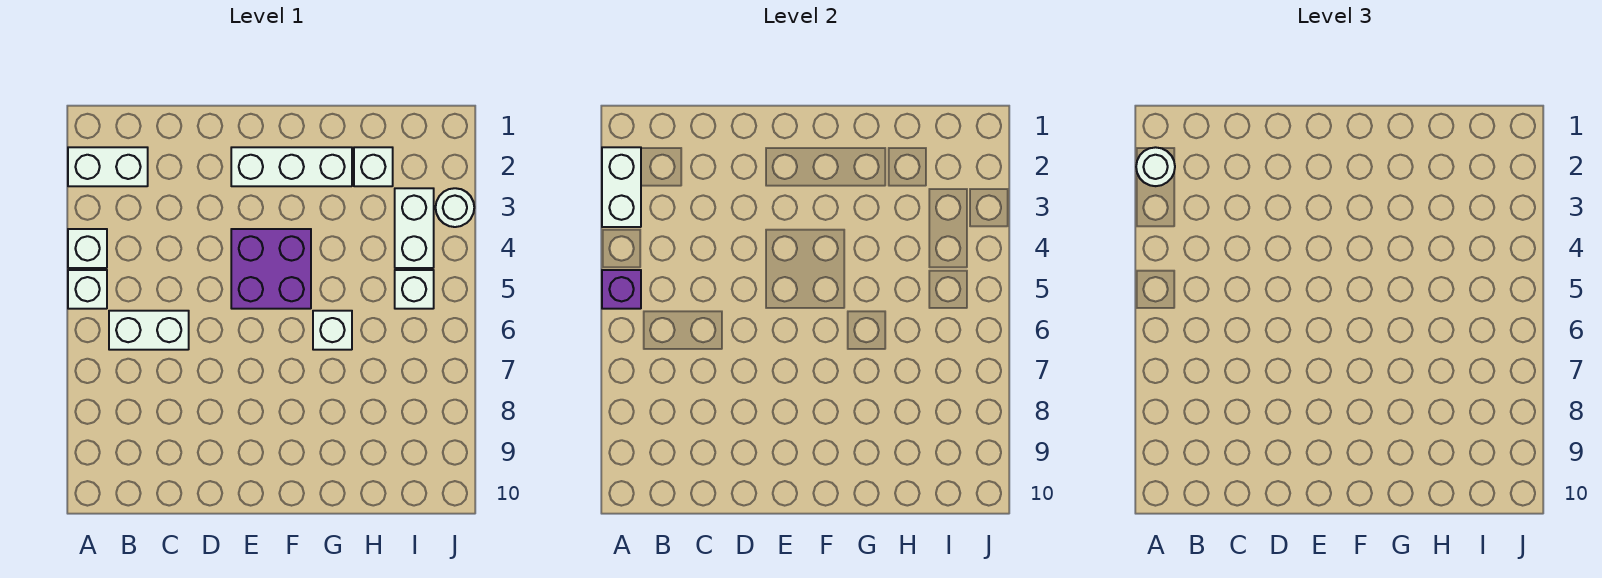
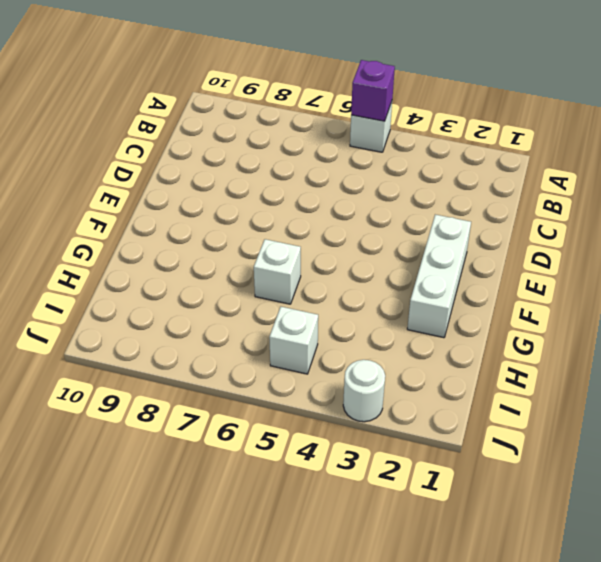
none -> white 1x2 brick [68,147,148,186]
none -> white 1x1 brick [68,229,107,268]
none -> white 1x2 brick [109,311,189,350]

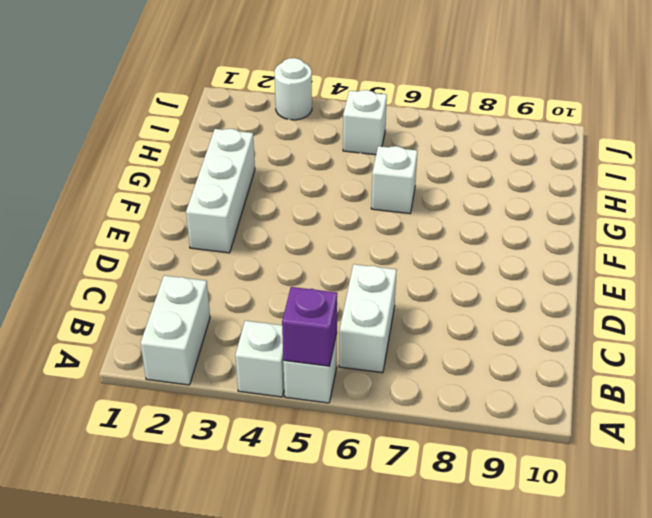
none -> purple 2x2 brick [231,229,311,309]
none -> white 1x1 brick [354,147,393,186]
none -> white 1x2 brick [395,188,434,268]

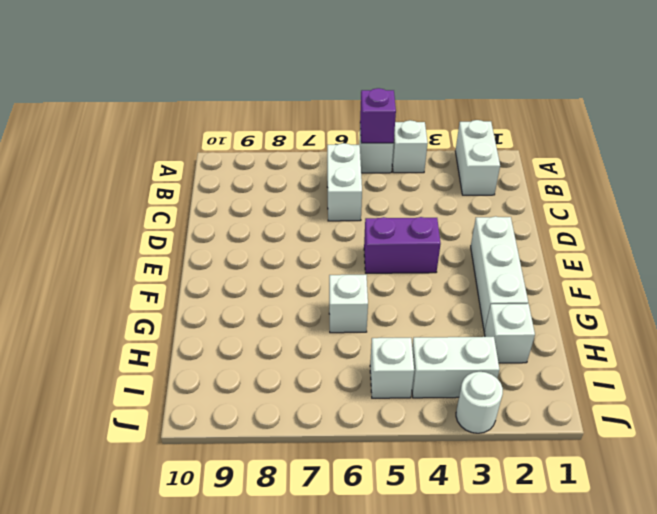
purple 1x2 brick [364,217,441,273] -> purple 2x2 brick [231,229,311,309]
none -> white 1x2 brick [602,147,641,227]
none -> white 1x1 round brick [1136,147,1175,186]

